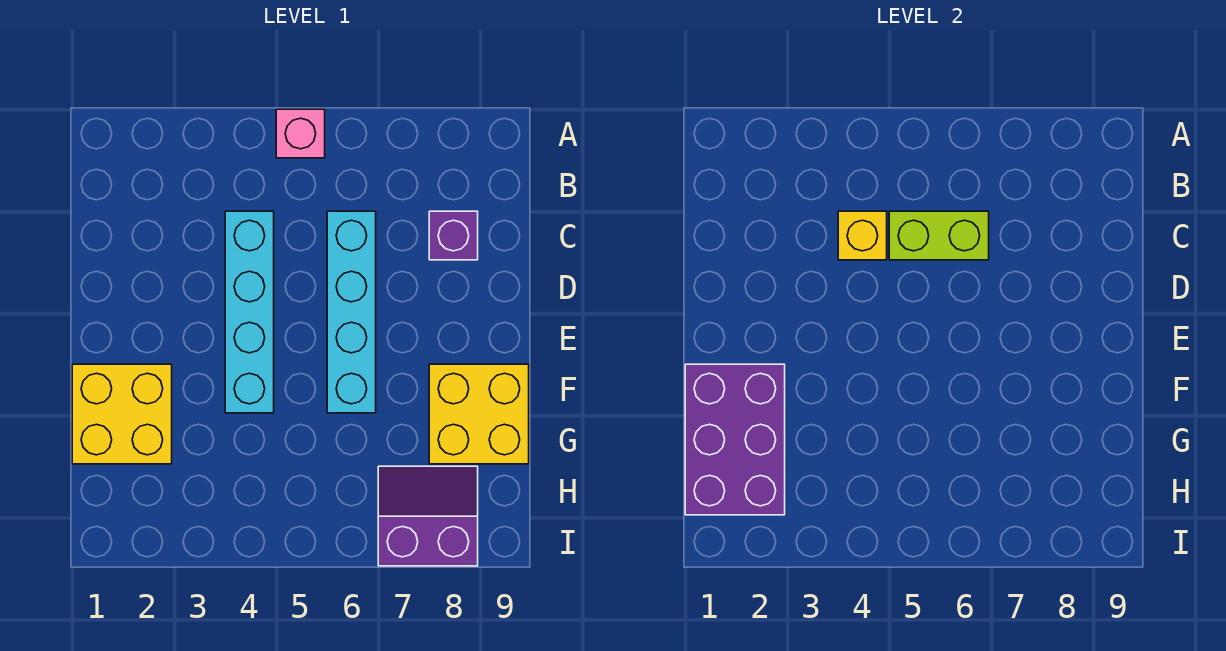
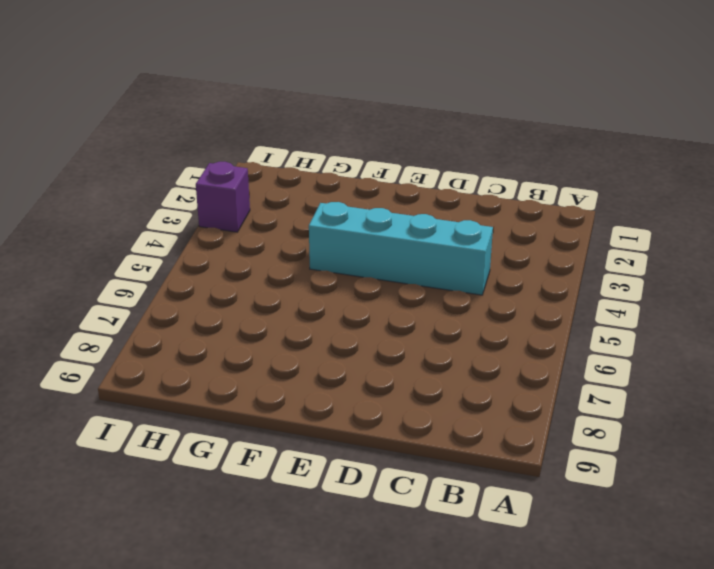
purple 1x1 brick [196,162,250,232] -> purple 1x1 brick moved to [429,211,478,260]
none -> pink 1x1 brick [276,109,325,158]
none -> cyan 1x4 brick [327,211,376,413]

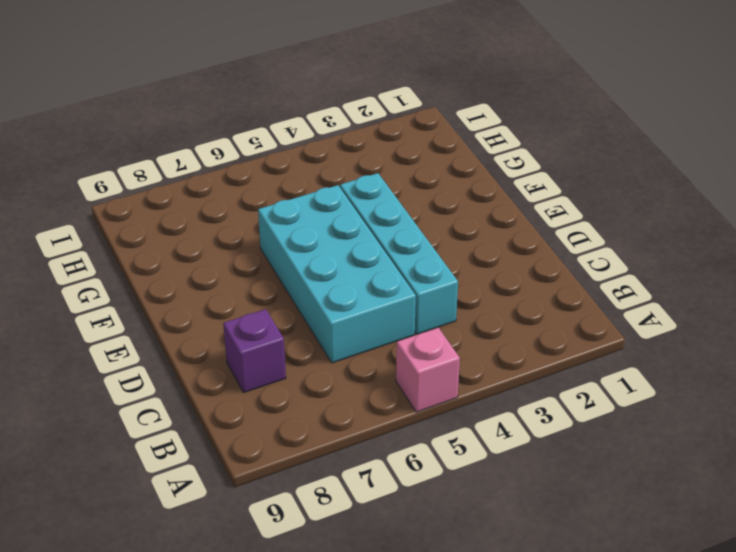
cyan 2x4 brick [258,185,416,363] -> cyan 1x4 brick [327,211,376,413]
none -> yellow 2x2 brick [72,364,172,464]
none -> yellow 2x2 brick [429,364,529,464]

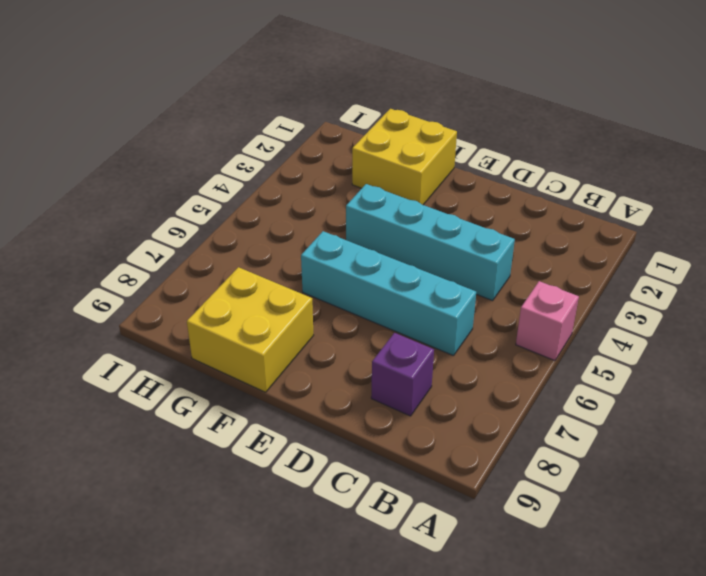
none -> purple 2x2 slope [378,466,478,566]
none -> yellow 1x1 brick [838,211,887,260]

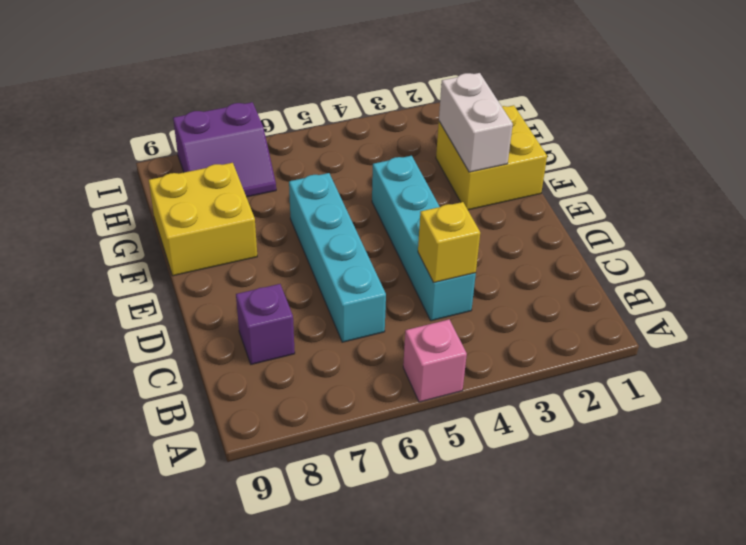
white 1x2 brick [439,73,513,172] -> purple 2x3 brick [685,364,785,515]
none -> lime 1x2 brick [889,211,989,260]

